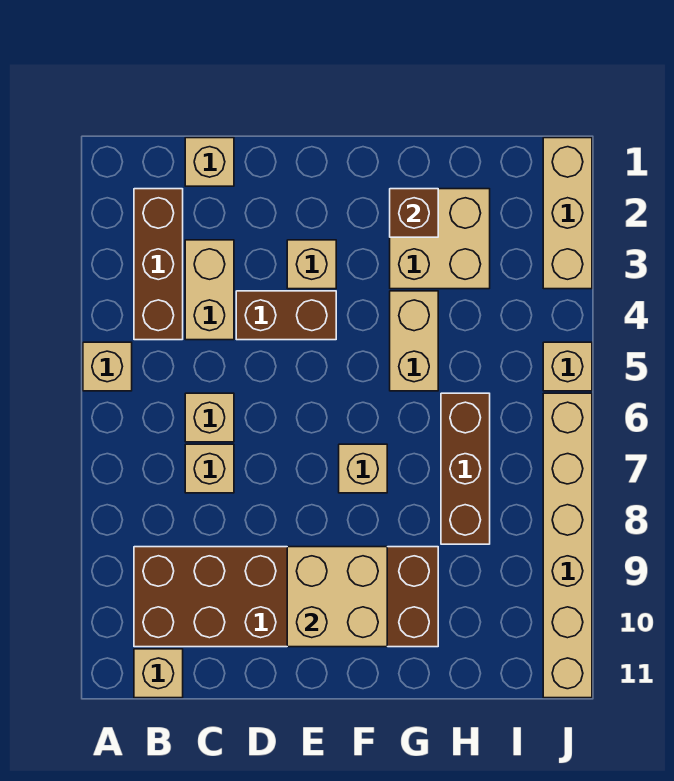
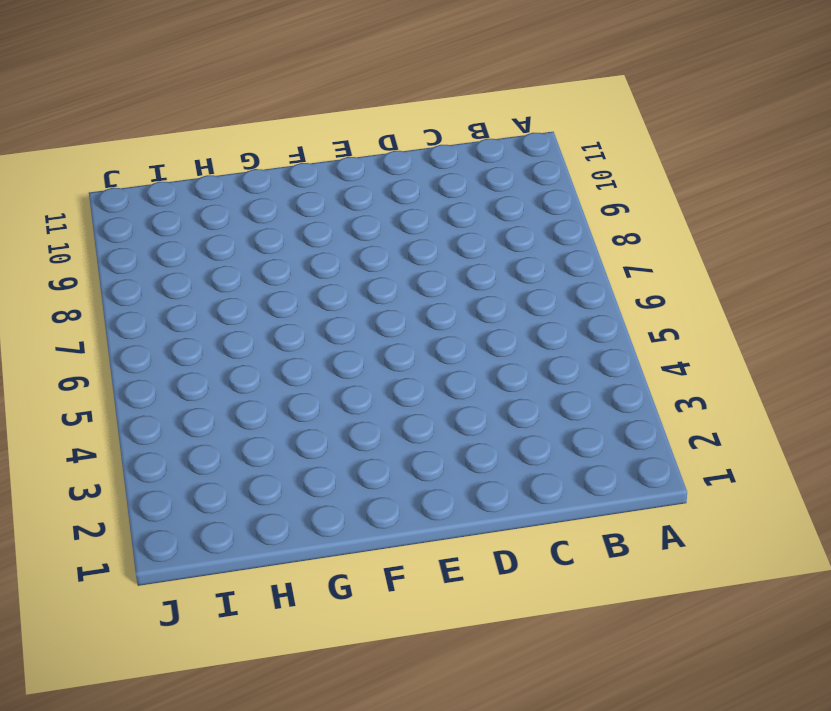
none -> tan 1x1 brick [83,342,132,391]
none -> brown 1x3 brick [134,189,183,340]
none -> brown 2x6 brick [134,547,438,647]

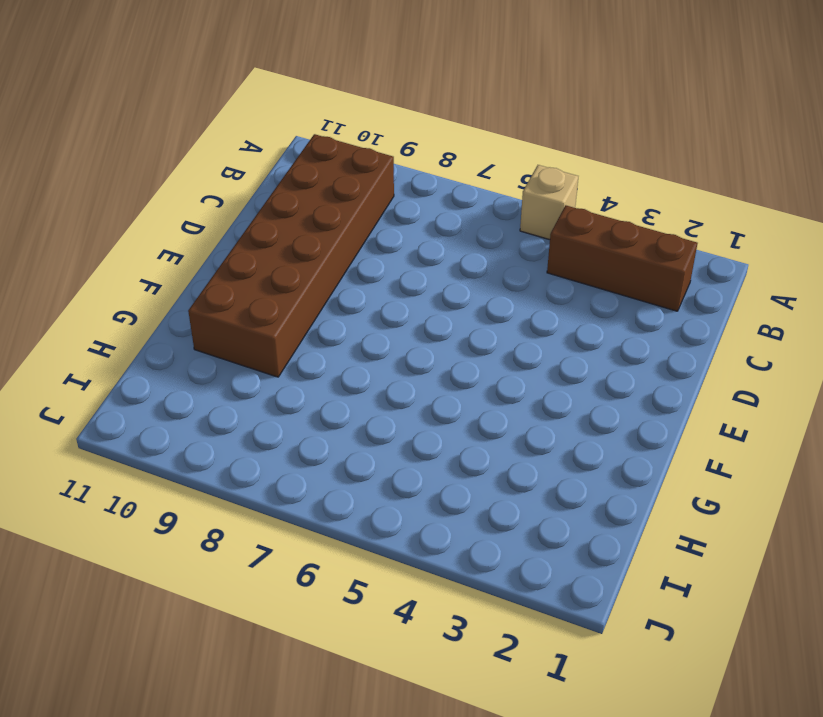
none -> tan 1x1 brick [134,649,183,698]
none -> tan 1x1 brick [185,138,234,186]
none -> tan 1x2 brick [185,240,234,340]

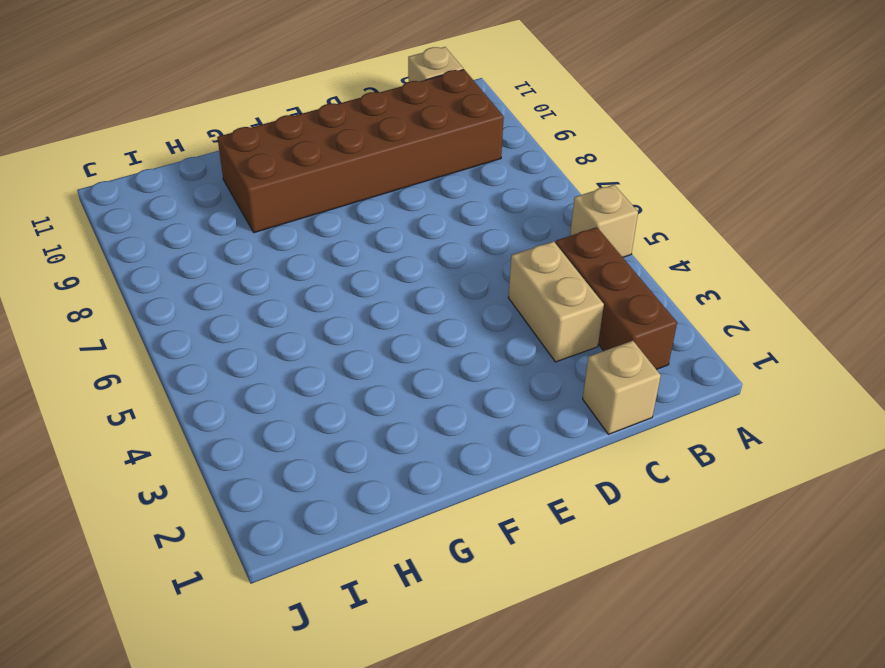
none -> tan 1x1 brick [185,393,234,442]
none -> tan 1x1 brick [185,444,234,493]
none -> brown 1x2 brick [236,291,336,340]

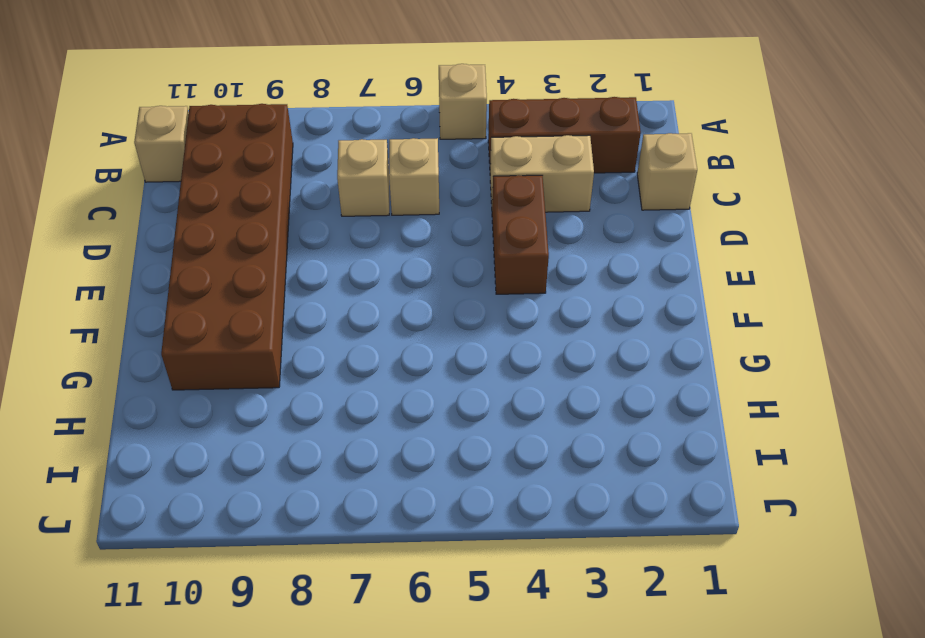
none -> tan 1x1 brick [287,240,336,289]
none -> tan 1x1 brick [339,444,387,493]
none -> tan 2x2 brick [390,189,490,289]

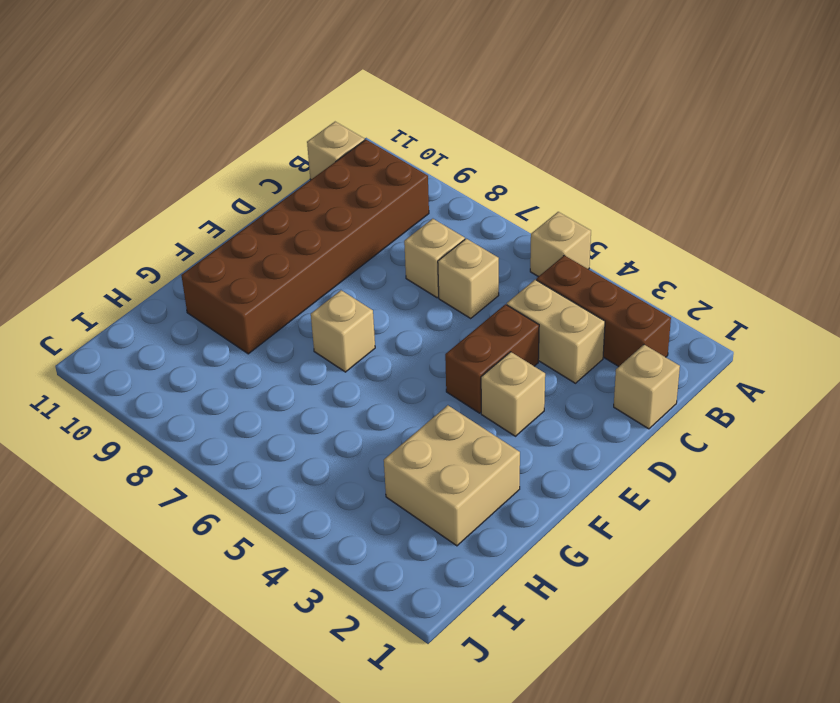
none -> tan 1x2 brick [390,291,438,391]
none -> brown 1x3 brick [441,393,490,544]
none -> tan 1x3 brick [543,138,592,289]

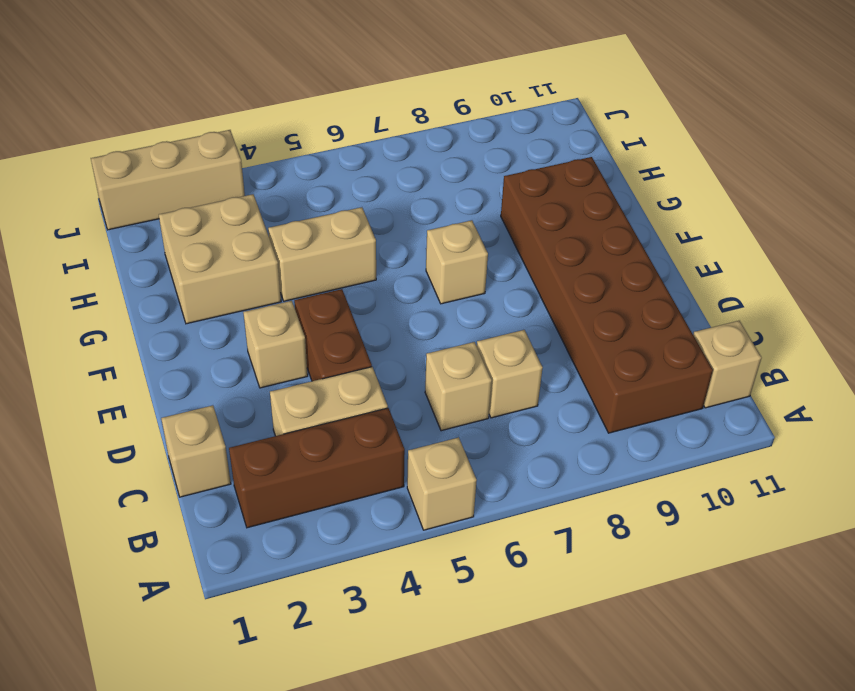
none -> brown 1x3 brick [441,393,490,544]
none -> tan 1x1 brick [543,342,592,391]
none -> tan 1x6 brick [543,393,592,698]

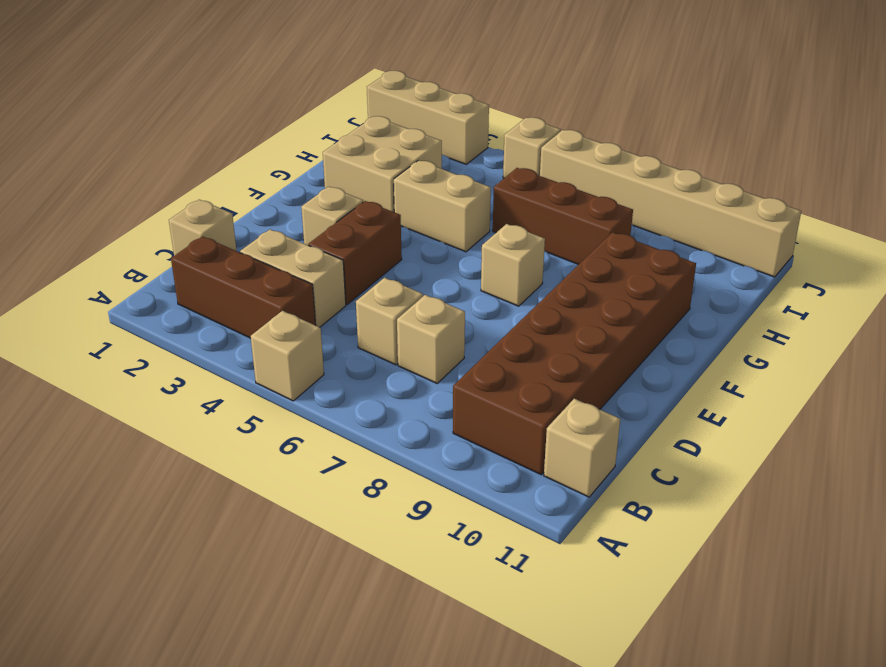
none -> tan 2x2 brick [287,547,387,647]
none -> brown 1x1 brick [390,189,438,237]

